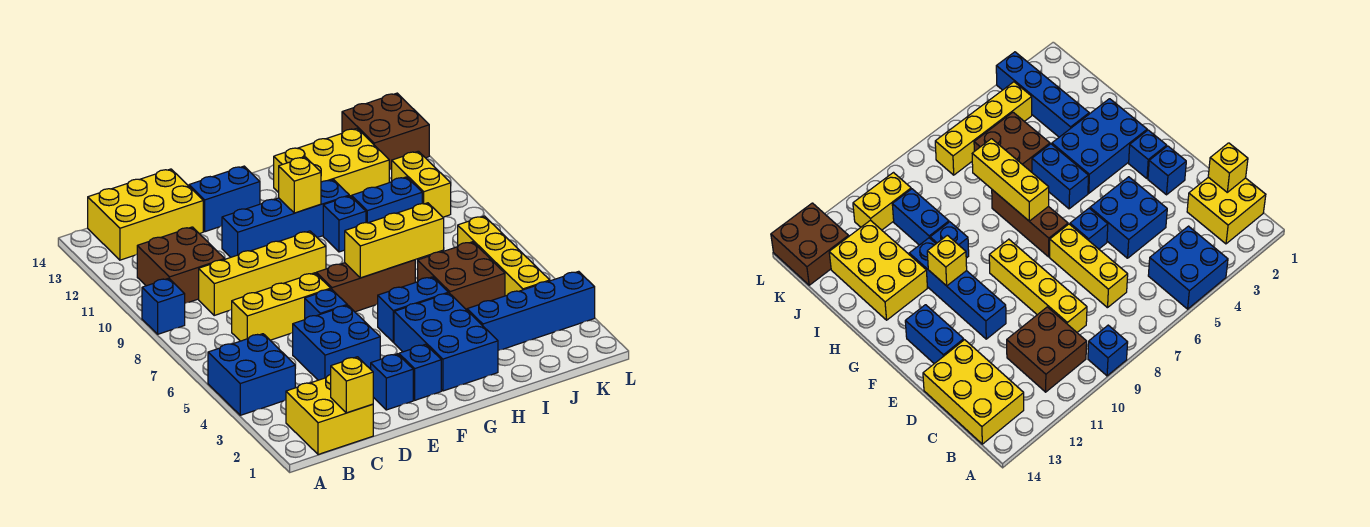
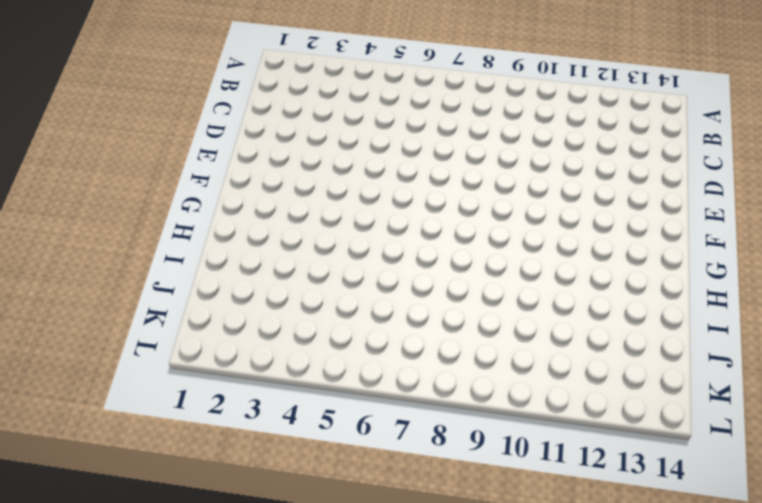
none -> blue 2x2 brick [208,334,295,415]
none -> blue 1x1 brick [142,278,185,334]
none -> yellow 2x2 brick [286,374,373,455]

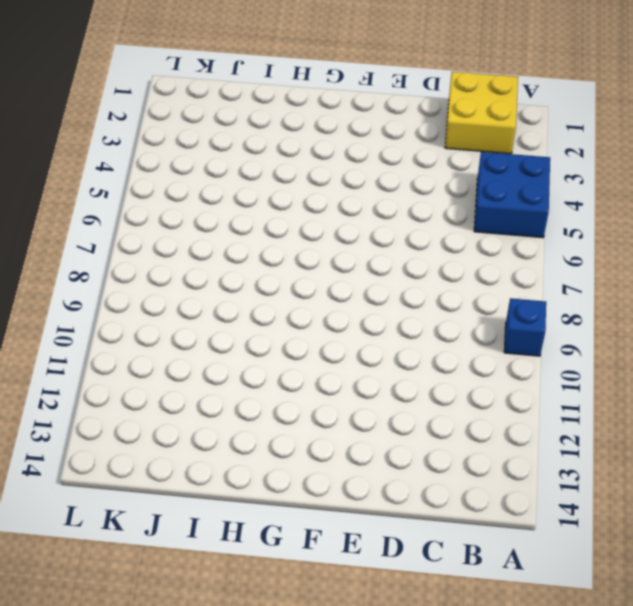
none -> brown 2x2 brick [137,227,225,303]
none -> yellow 2x3 brick [88,169,203,260]
none -> yellow 1x3 brick [232,273,331,341]

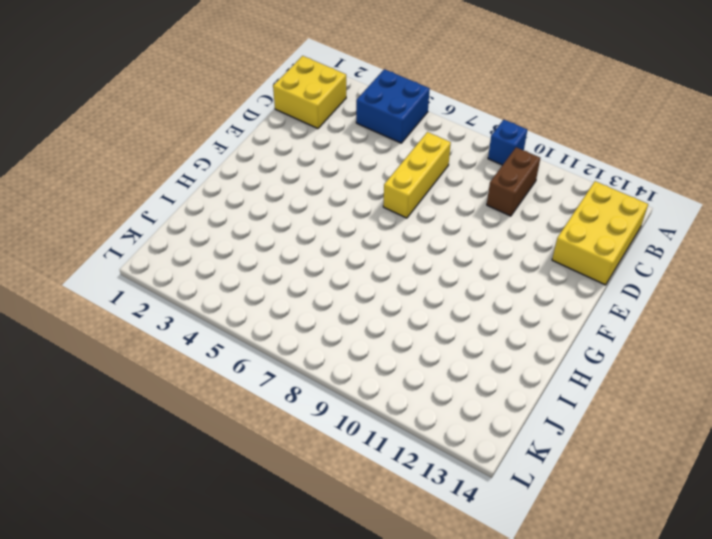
brown 1x2 brick [487,147,540,216] -> brown 2x2 brick [137,227,225,303]
none -> yellow 1x4 brick [199,231,326,315]
none -> blue 2x2 brick [293,305,380,380]
none -> blue 1x1 brick [371,354,413,410]

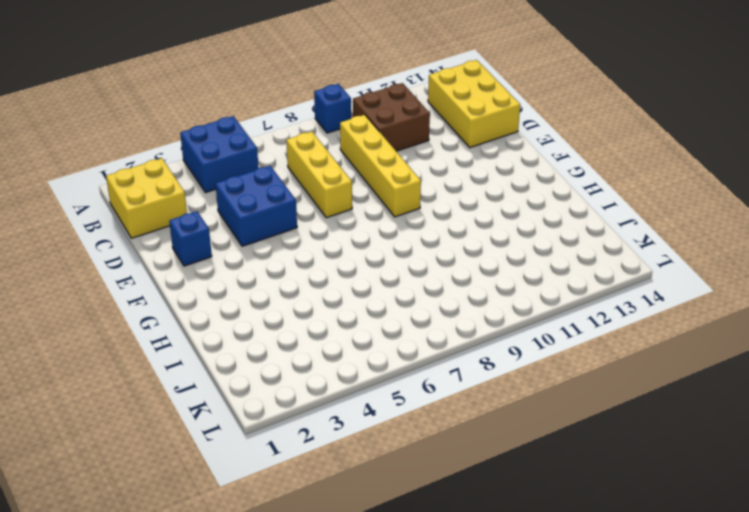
none -> blue 1x1 brick [305,289,347,319]
none -> blue 1x4 brick [222,180,349,257]
none -> blue 1x2 brick [189,166,260,232]

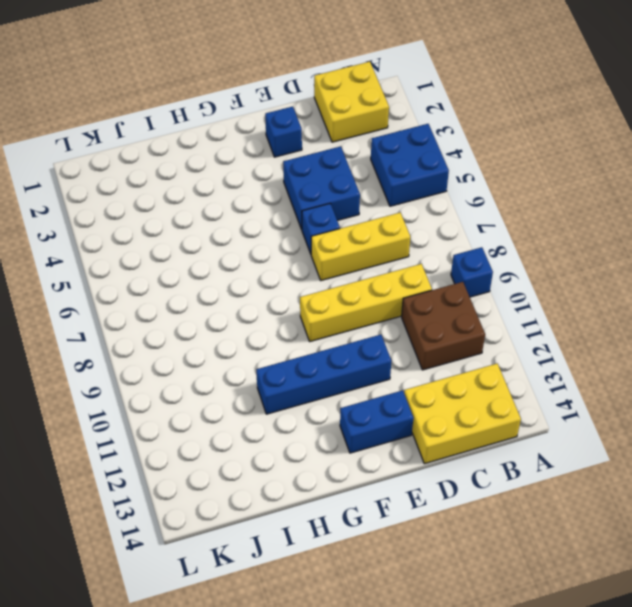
none -> blue 1x1 brick [399,344,441,400]
none -> brown 1x3 brick [316,260,415,312]
none -> blue 2x3 brick [394,293,498,391]

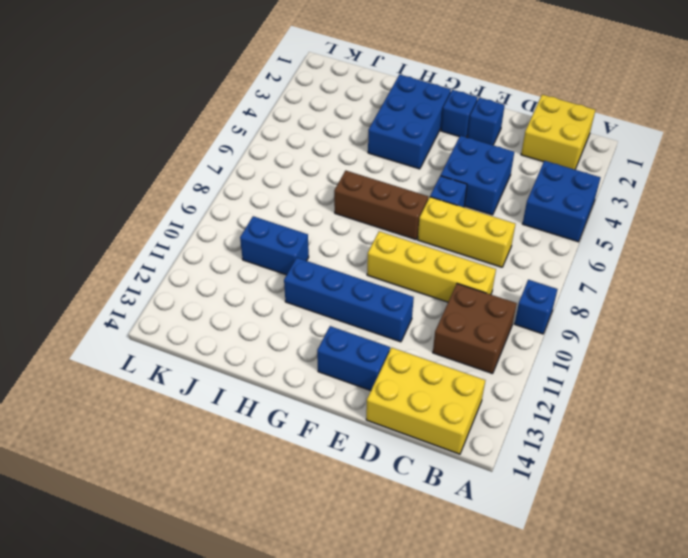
none -> blue 1x2 brick [378,277,448,342]
none -> blue 1x1 brick [323,196,366,252]
none -> yellow 2x3 brick [274,128,389,197]

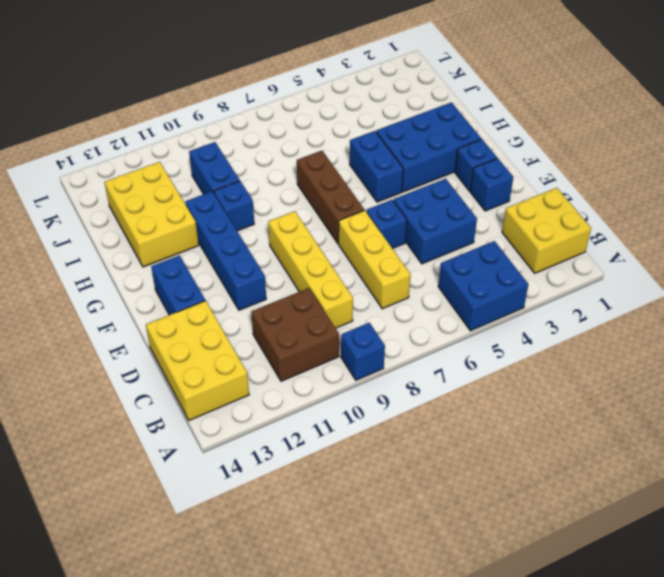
none -> blue 1x4 brick [467,271,595,351]
none -> brown 2x2 brick [418,242,505,310]
none -> yellow 1x4 brick [458,216,550,296]

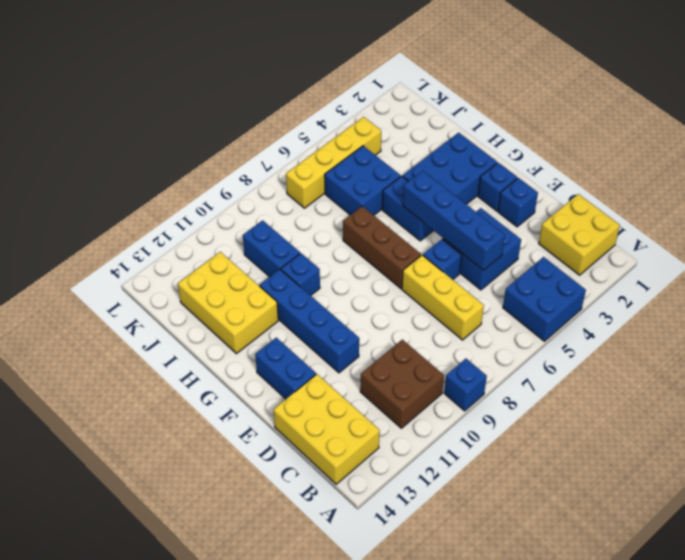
blue 1x4 brick [403,171,505,270] -> blue 1x4 brick moved to [467,271,595,351]
blue 2x2 brick [325,146,401,215] -> brown 2x2 brick [418,242,505,310]
none -> yellow 1x4 brick [199,231,326,315]
none -> yellow 1x2 brick [392,151,451,217]
none -> brown 2x2 brick [342,93,429,170]

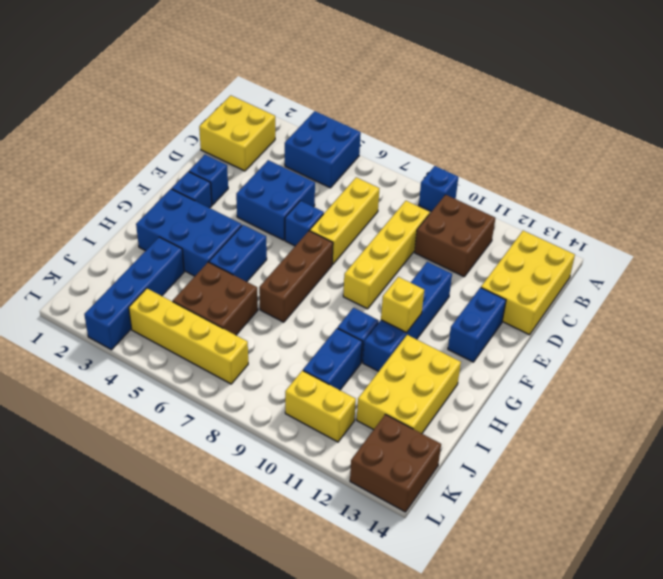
none -> yellow 1x1 brick [331,357,373,413]
none -> yellow 1x3 brick [345,203,444,278]

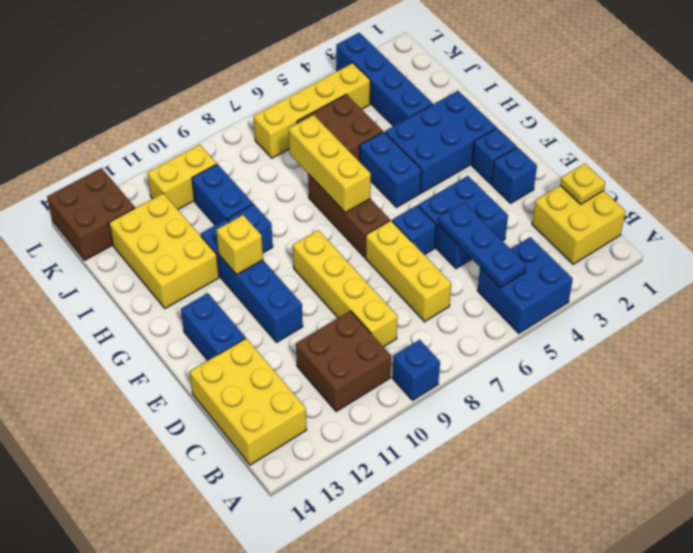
blue 1x3 plate [438,202,526,288] -> none
yellow 1x1 plate [560,164,605,204] -> yellow 1x1 brick [331,357,373,413]

